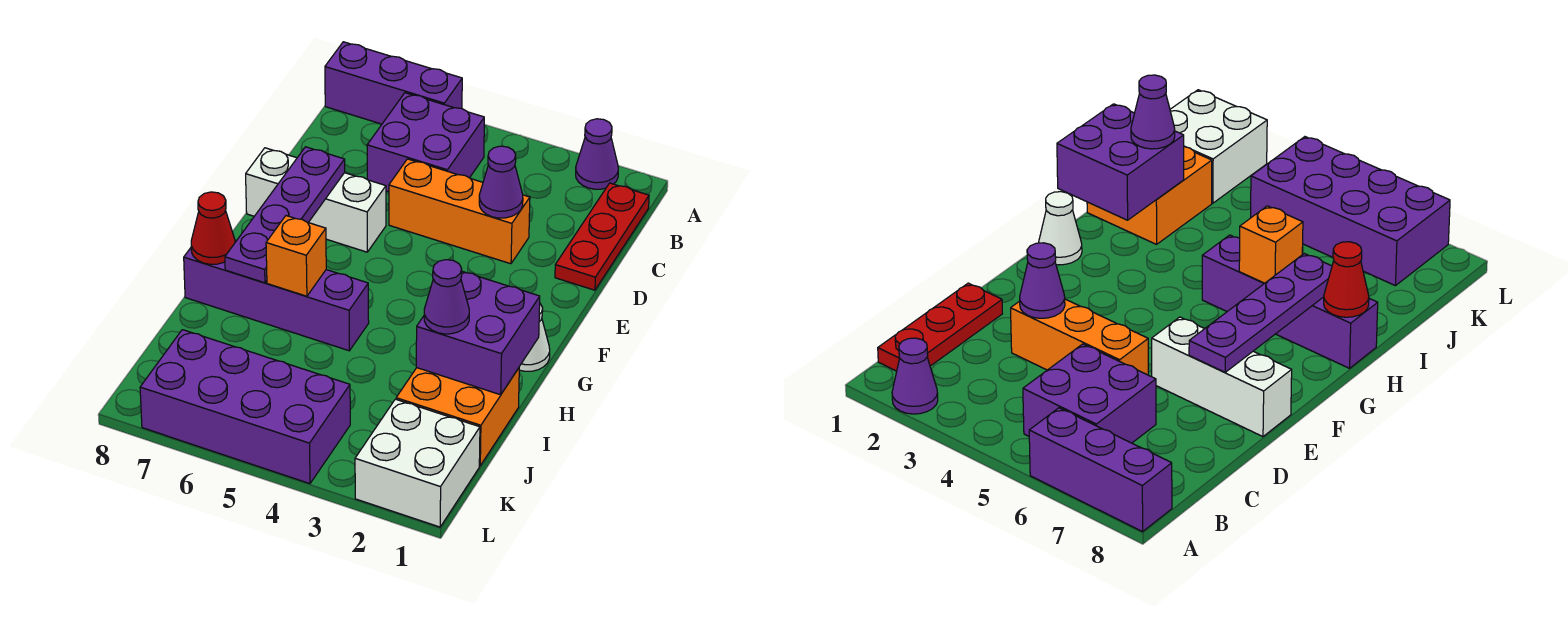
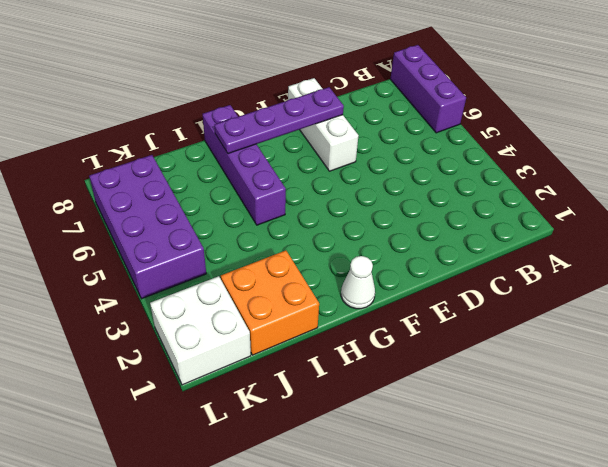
none -> purple 1x1 cone [576,119,618,189]
none -> red 1x3 plate [555,183,649,290]
none -> purple 2x2 brick [367,93,484,192]

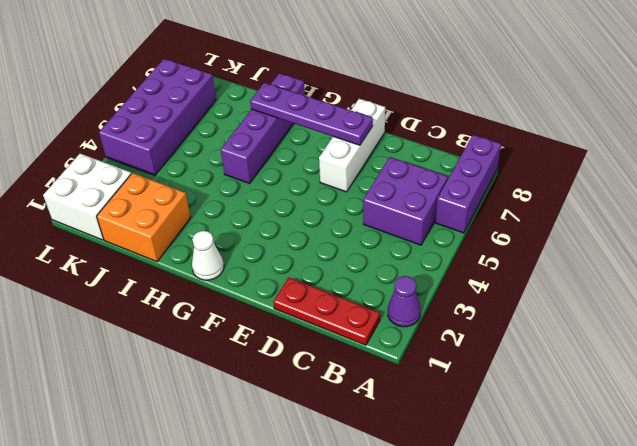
none -> orange 1x3 brick [389,159,530,264]
none -> purple 1x1 cone [479,146,523,218]
none -> purple 2x2 brick [416,271,540,395]

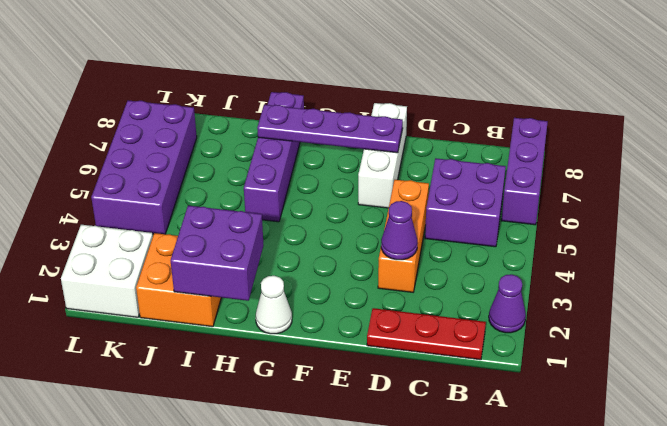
none -> orange 1x1 brick [266,216,326,296]
none -> red 1x1 cone [191,192,235,264]
none -> purple 1x1 cone [424,260,469,334]

